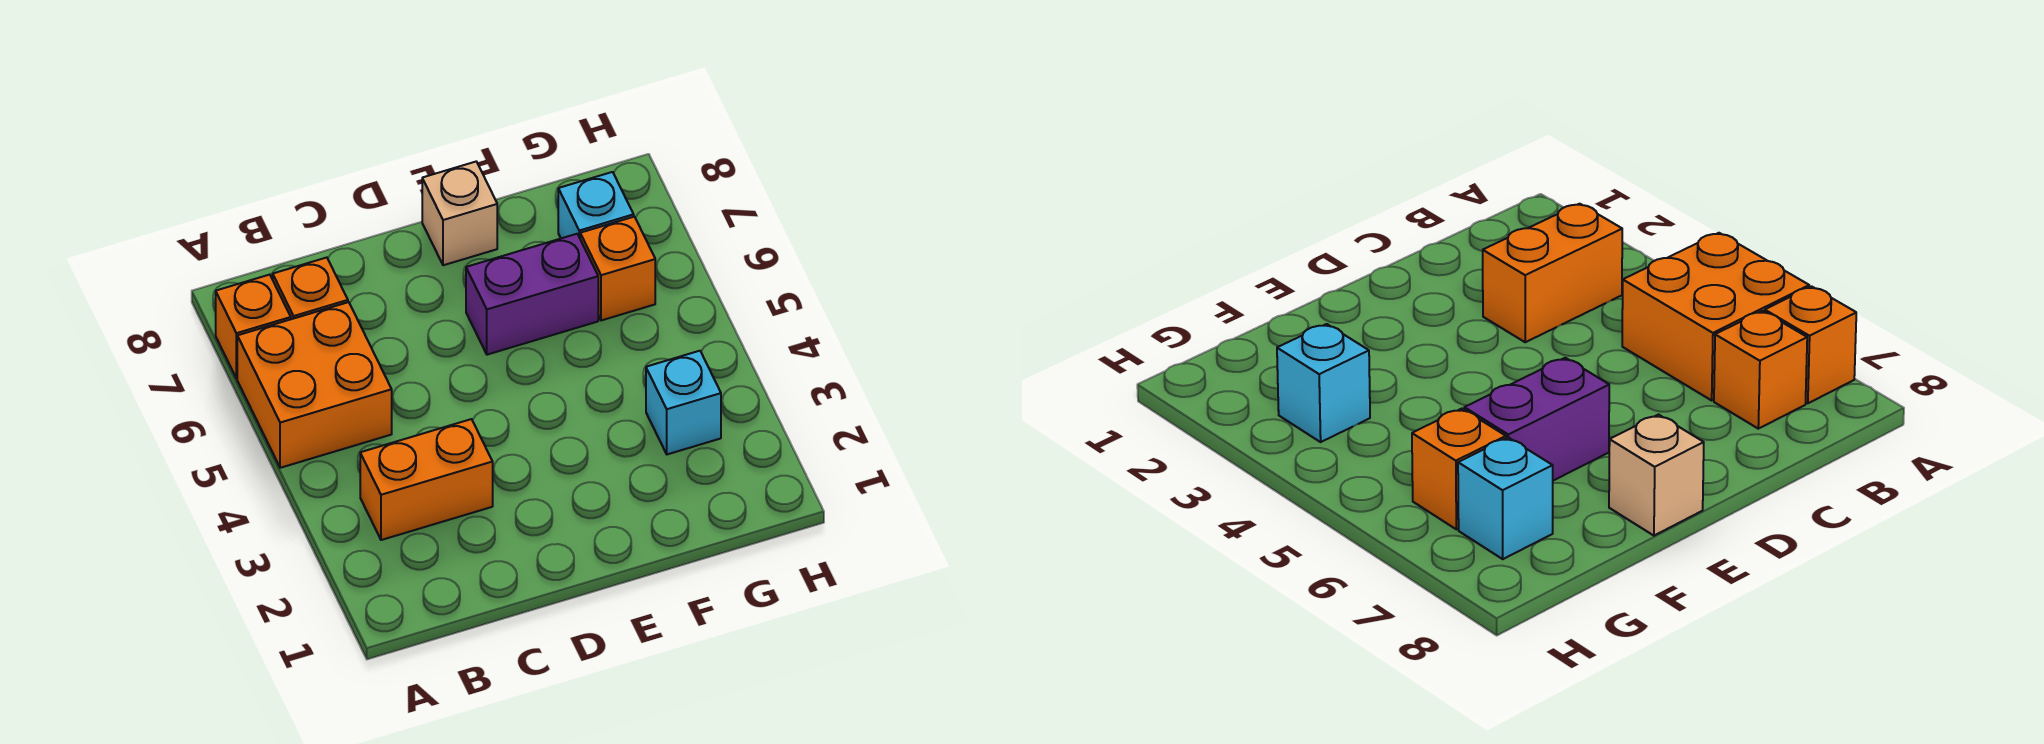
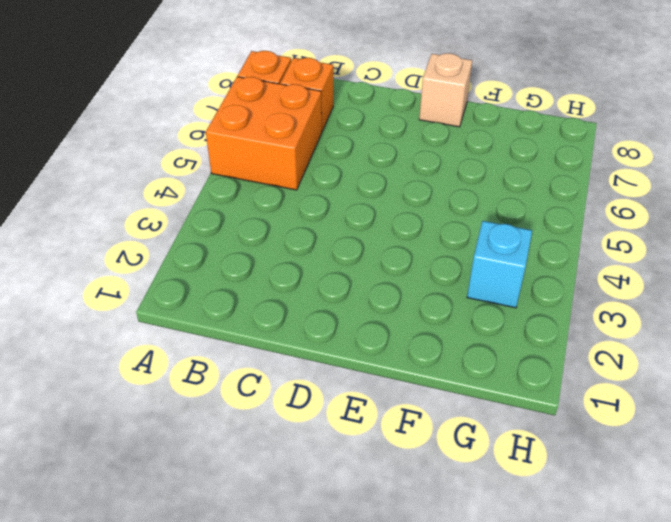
none -> orange 1x2 brick [360,419,493,540]
none -> purple 1x2 brick [466,234,598,355]

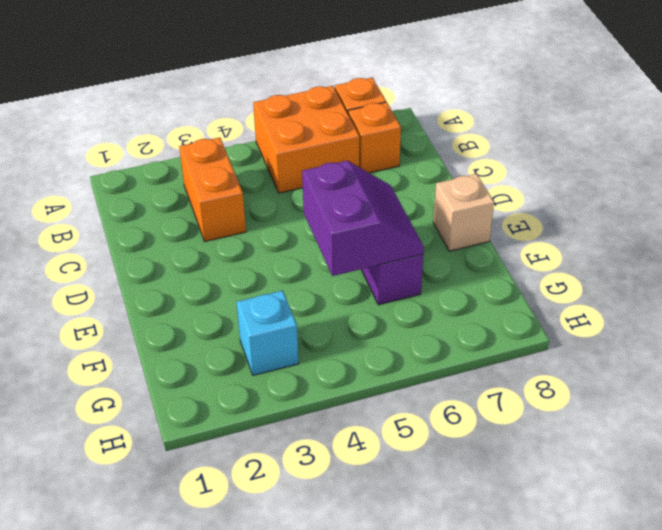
purple 2x2 slope [302,161,424,276] -> none
none -> orange 1x1 brick [580,217,655,320]
none -> cyan 1x1 brick [558,172,634,238]

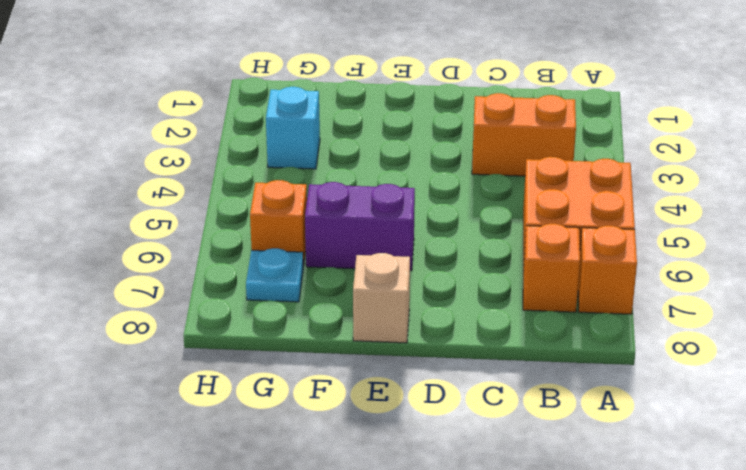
cyan 1x1 plate [246,248,303,302] -> cyan 1x1 brick [558,172,634,238]

